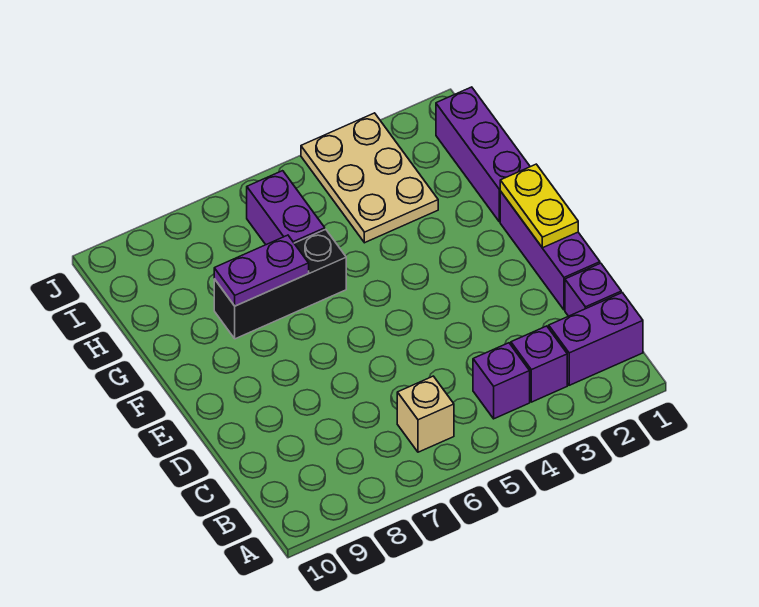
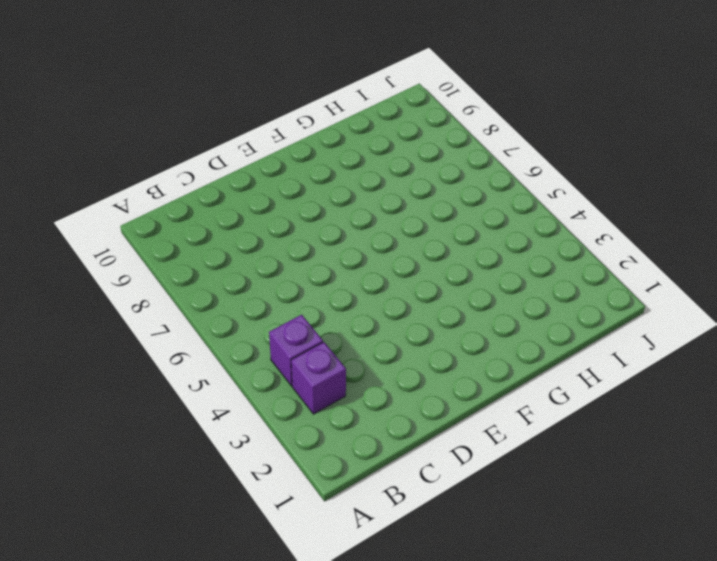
none -> purple 1x2 brick [549,293,643,385]
none -> tan 1x1 brick [397,376,454,452]
none -> purple 1x1 brick [565,263,621,316]

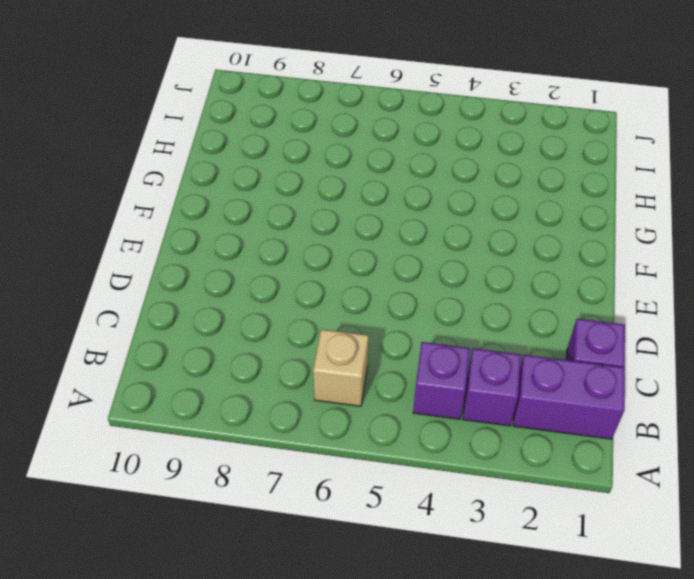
none -> purple 1x3 brick [500,191,600,310]
none -> purple 1x3 brick [436,87,530,222]
none -> black 1x3 brick [214,229,346,339]

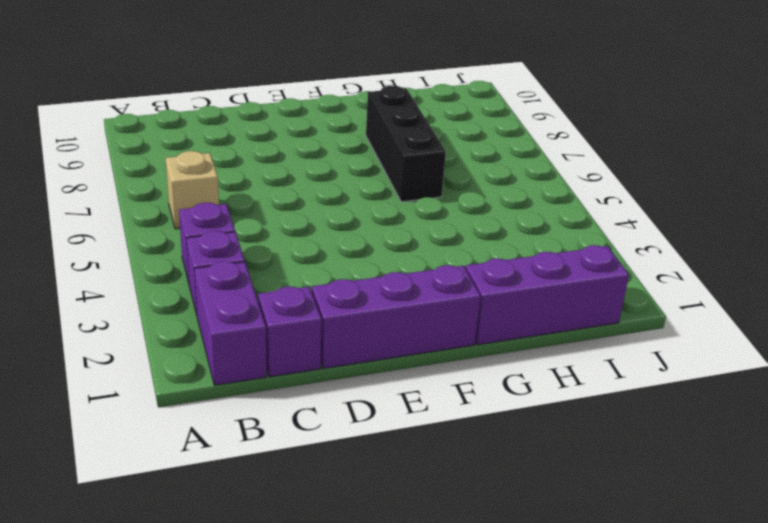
none -> tan 2x3 plate [301,113,438,243]
none -> purple 1x2 brick [247,171,325,245]
none -> yellow 1x2 plate [500,164,578,248]

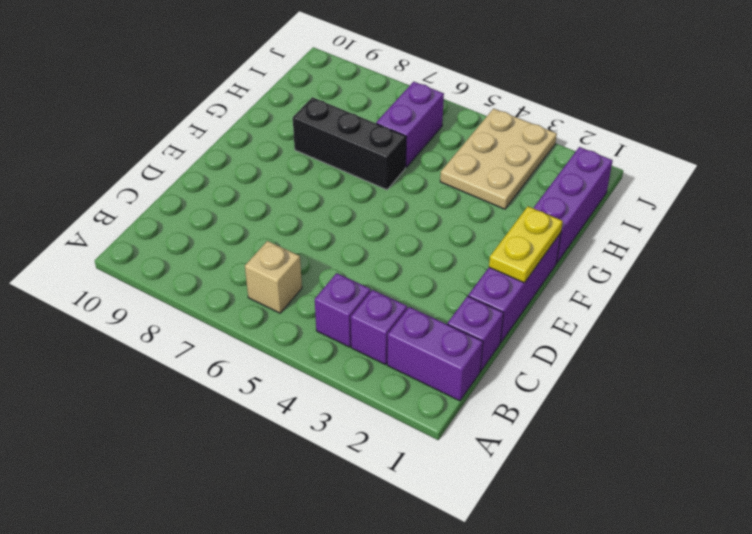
none -> purple 1x2 plate [214,235,309,306]

